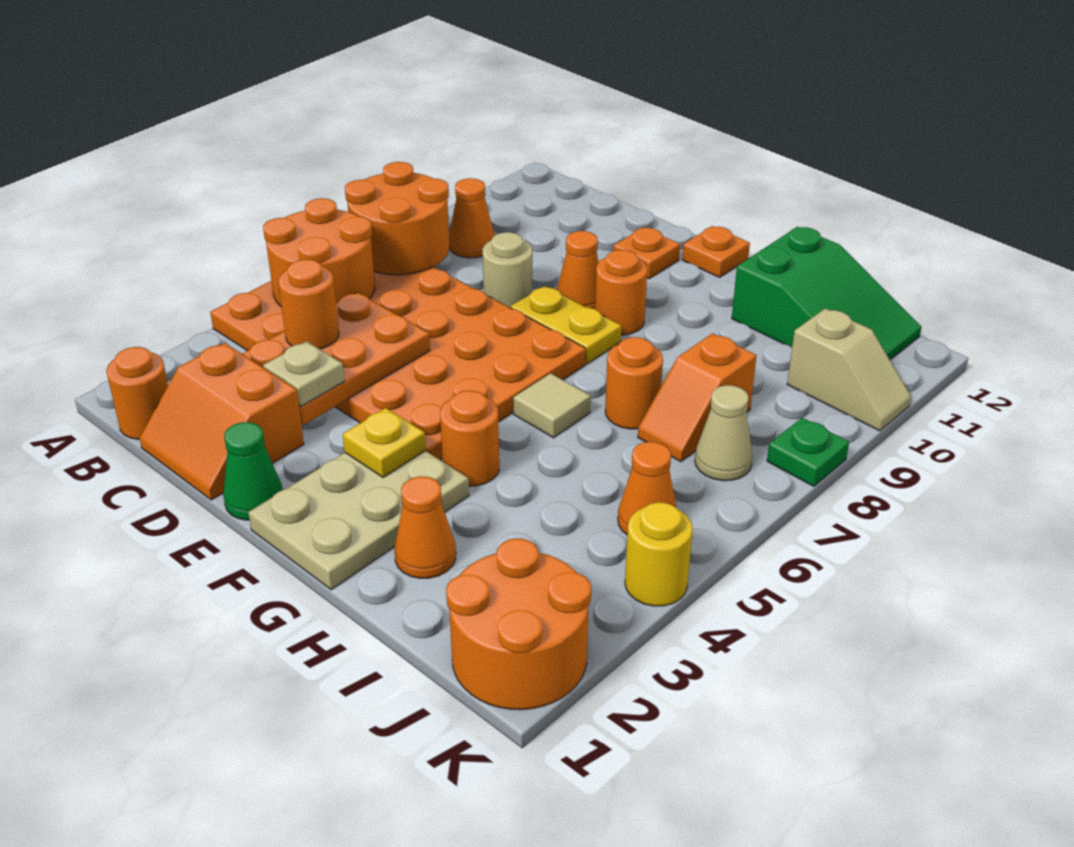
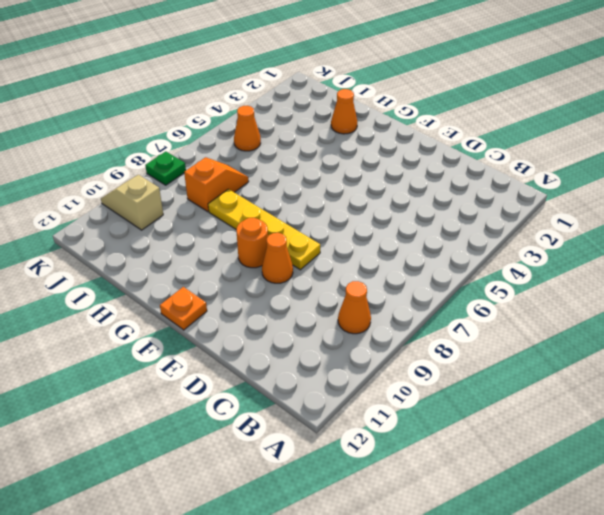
yellow 1x4 plate [208,189,320,270] -> yellow 1x2 plate [510,286,621,364]
none -> orange 4x6 plate [210,267,586,460]
none -> orange 1x1 round brick [106,347,168,439]
none -> orange 2x2 slope [140,343,304,500]
none -> tan 1x1 round brick [483,232,532,308]

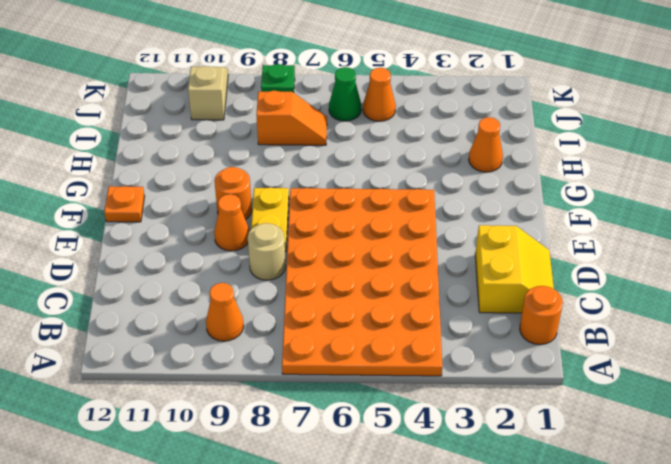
yellow 2x2 slope [475,225,554,313] -> orange 2x2 slope [140,343,304,500]
green 1x1 cone [329,67,361,121] -> green 1x1 cone moved to [223,422,283,520]
none -> orange 1x1 plate [613,227,680,279]
none -> tan 2x3 plate [248,451,469,590]
none -> orange 1x1 round brick [440,391,499,486]
none -> tan 1x1 tile [513,373,591,438]

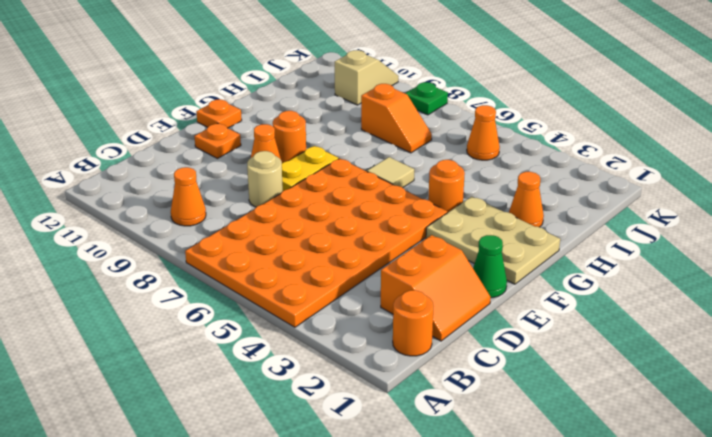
none -> orange 1x1 round brick [605,337,663,429]
none -> green 2x3 slope [732,227,922,360]
none -> orange 2x2 round brick [446,538,591,710]
none -> tan 1x1 cone [695,385,753,481]

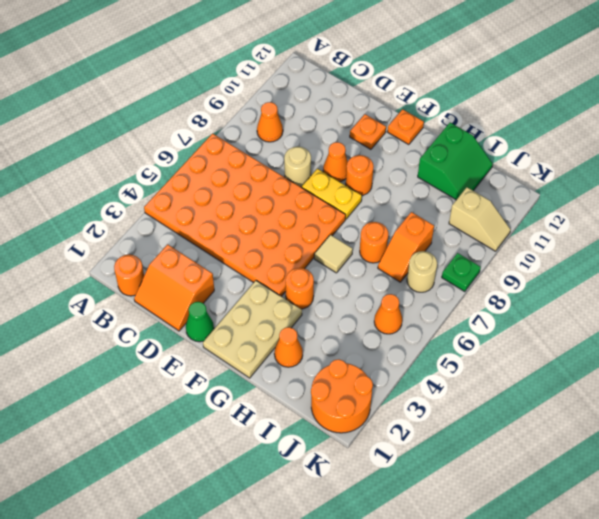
green 2x2 slope [418,123,493,200] -> green 2x3 slope [732,227,922,360]
tan 1x1 round brick [407,251,437,292] -> tan 1x1 cone [695,385,753,481]
none -> yellow 1x1 round brick [625,502,693,606]
none -> orange 2x2 round brick [263,198,375,307]
none -> orange 2x2 round brick [345,162,450,275]
none -> orange 2x3 plate [242,292,430,425]

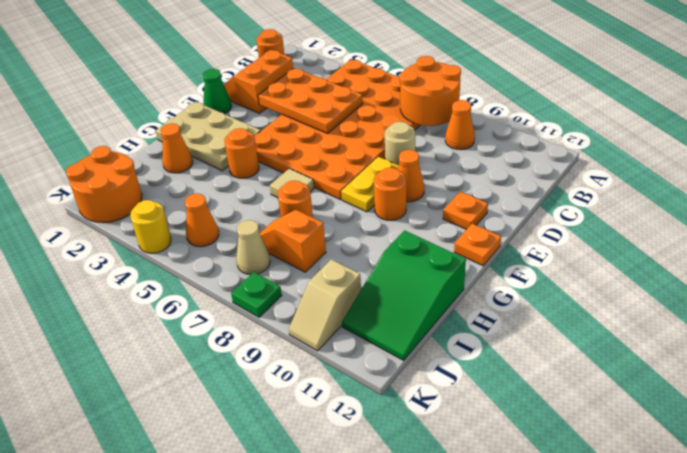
none -> orange 2x2 round brick [263,198,375,307]
none -> yellow 1x1 plate [343,408,426,478]
none -> orange 1x1 round brick [278,259,339,349]
none -> tan 1x1 plate [263,341,344,406]

